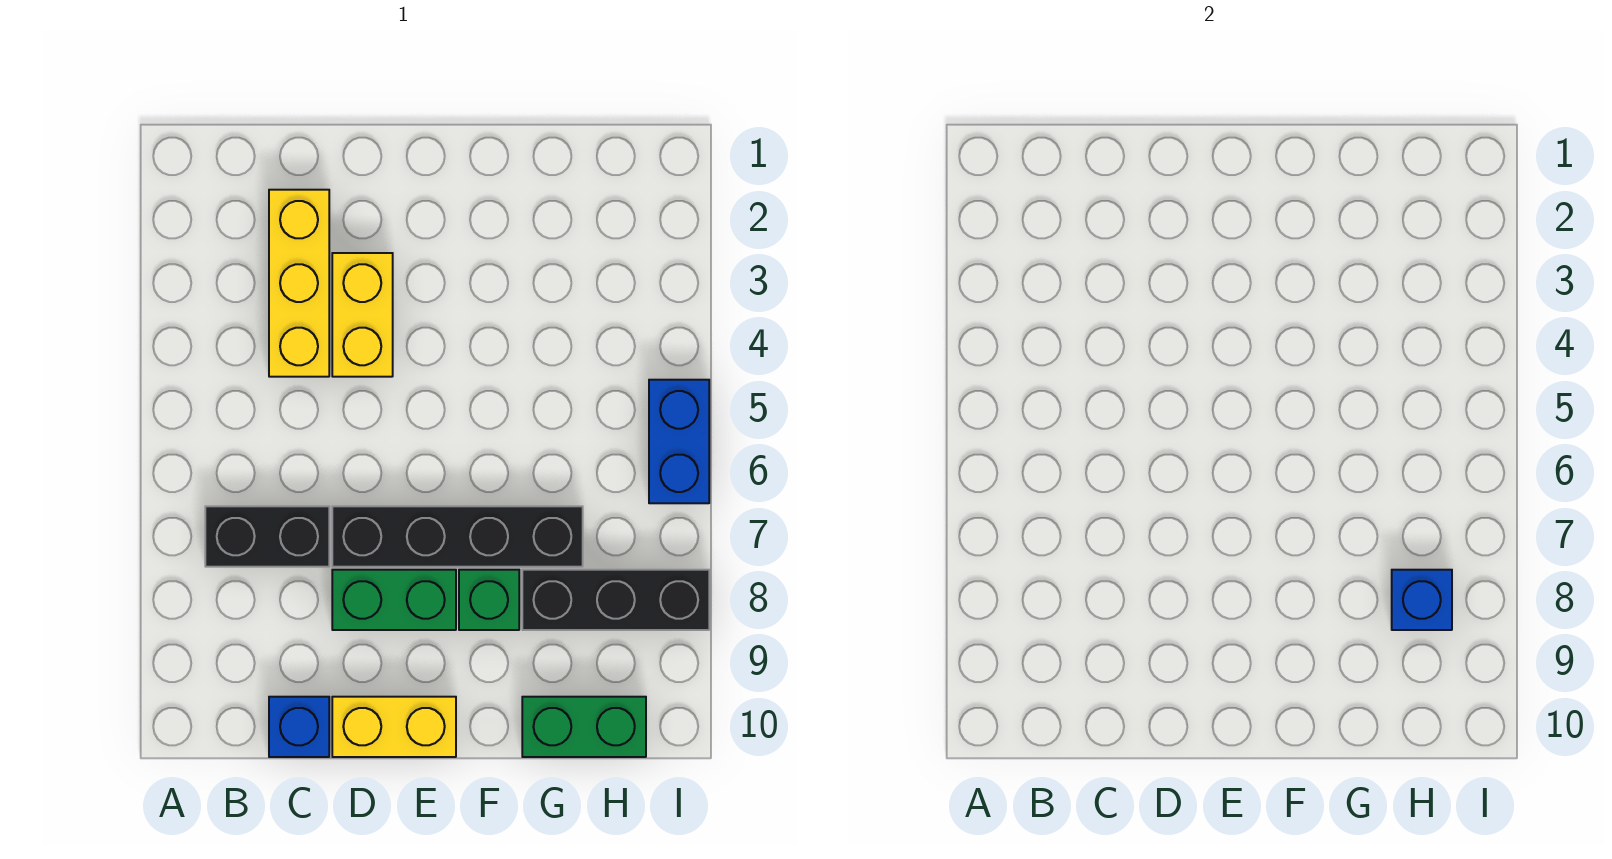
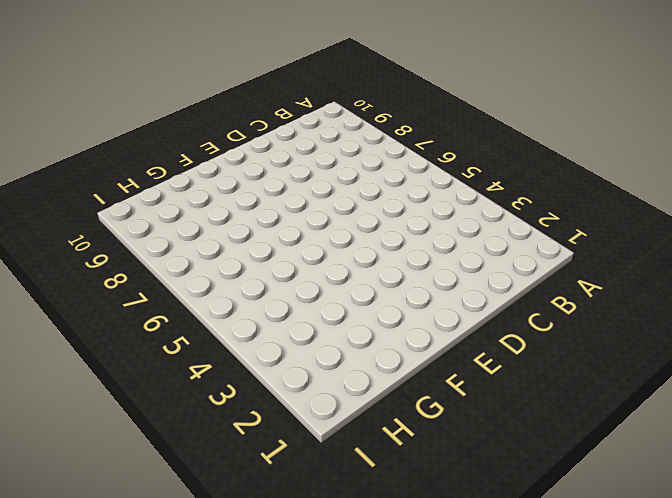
none -> black 1x2 brick [205,506,329,567]
none -> yellow 1x3 brick [269,190,329,377]
none -> blue 1x1 brick [269,697,329,757]

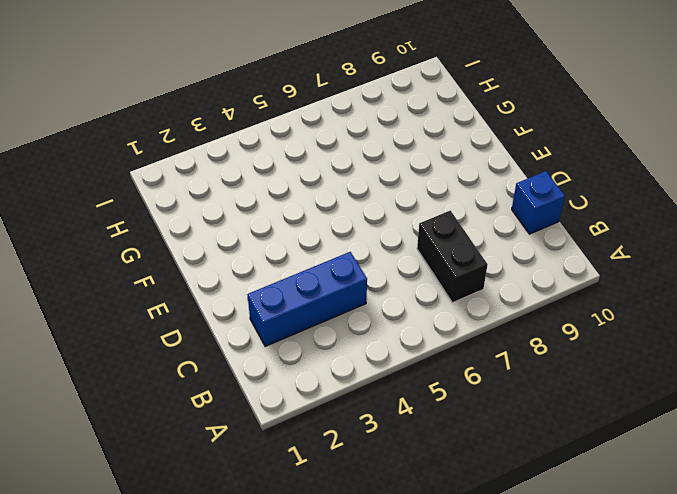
blue 1x3 brick [247,252,367,346] -> yellow 1x3 brick [269,190,329,377]
none -> yellow 1x2 brick [332,253,393,377]
none -> black 1x4 brick [332,506,583,567]
none -> green 1x2 brick [332,570,456,630]

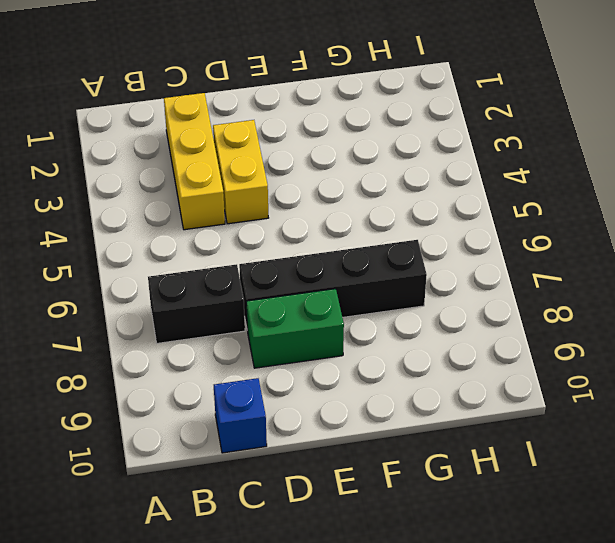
none -> yellow 1x2 brick [332,697,456,757]
none -> green 1x1 brick [459,570,519,630]
none -> black 1x3 brick [522,570,709,630]

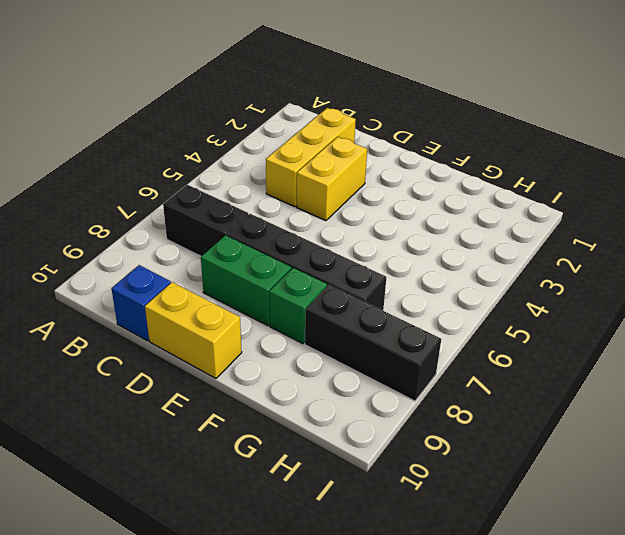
none -> green 1x2 brick [522,697,646,757]
none -> blue 1x2 brick [649,380,709,503]
none -> blue 1x1 brick [1392,570,1452,630]

